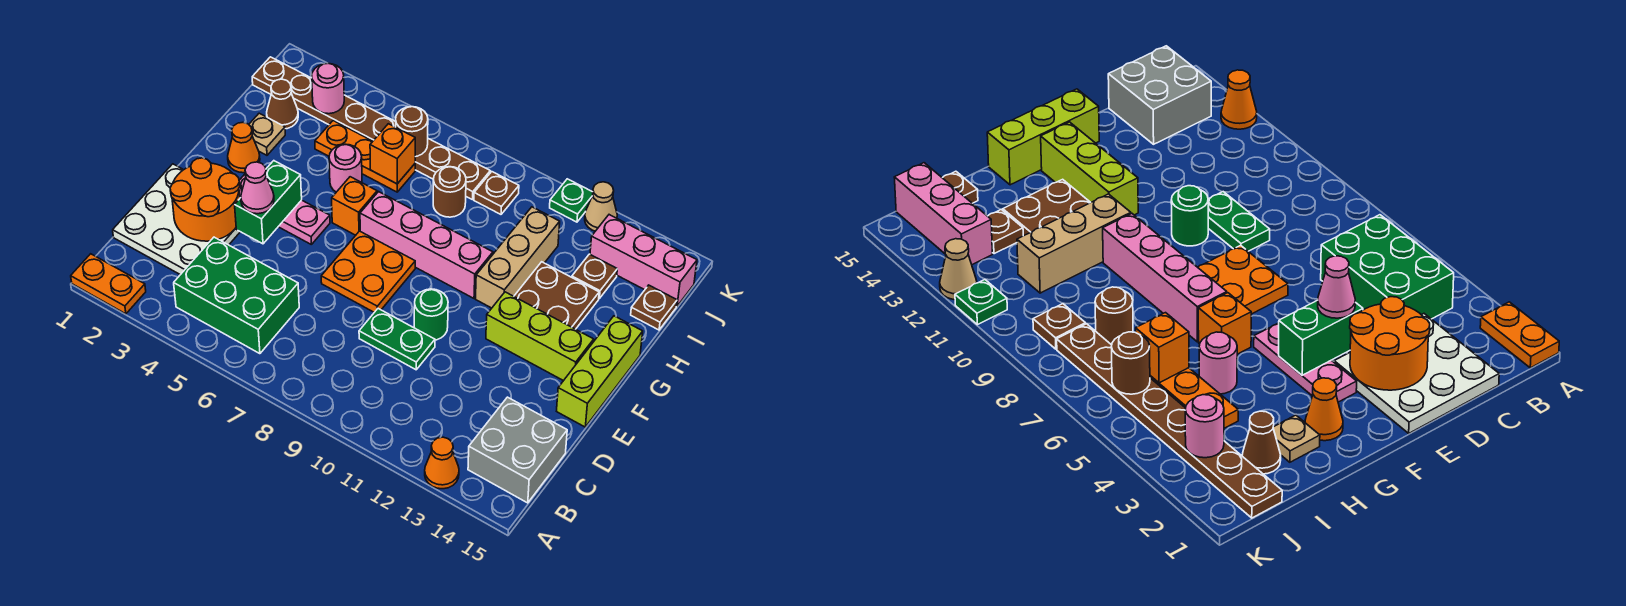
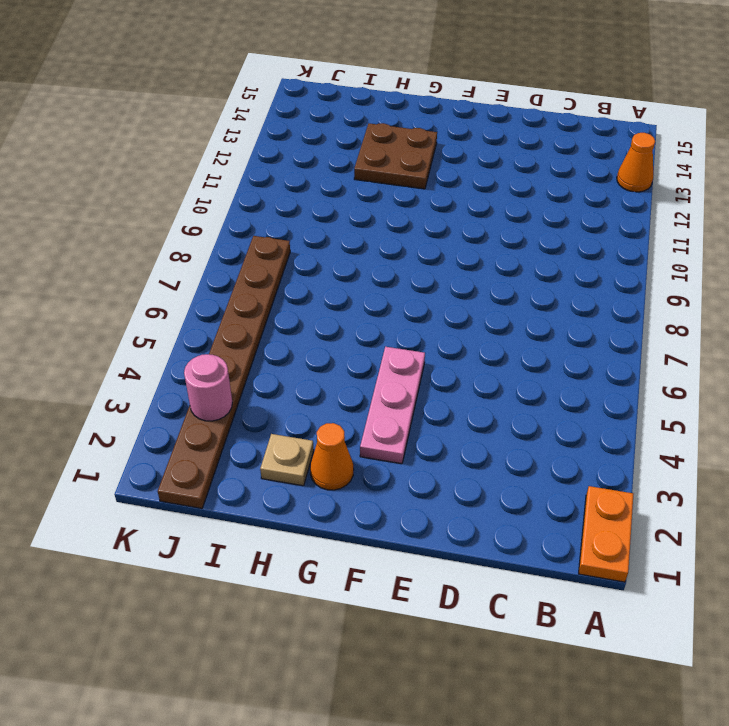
none -> green 2x3 brick [174,237,299,354]
none -> grey 2x2 brick [468,397,567,503]
none -> white 3x3 plate [113,164,240,275]
none -> green 1x2 plate [359,309,435,370]

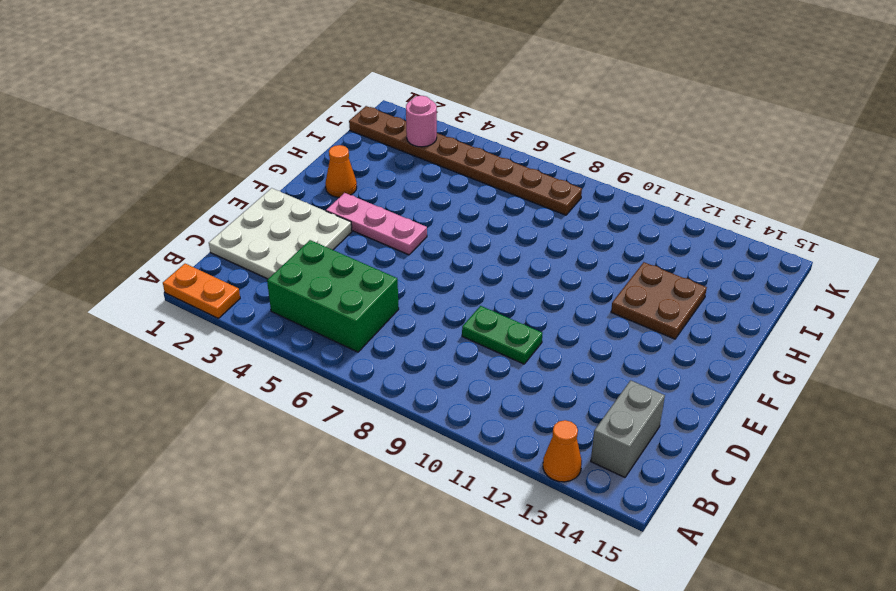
grey 1x2 brick [591,380,665,477] -> grey 2x2 brick [468,397,567,503]
none -> orange 2x2 plate [321,231,415,312]
none -> green 1x1 round brick [414,289,448,340]
none -> lime 1x3 brick [557,316,643,427]
none -> lime 1x3 brick [486,292,594,381]

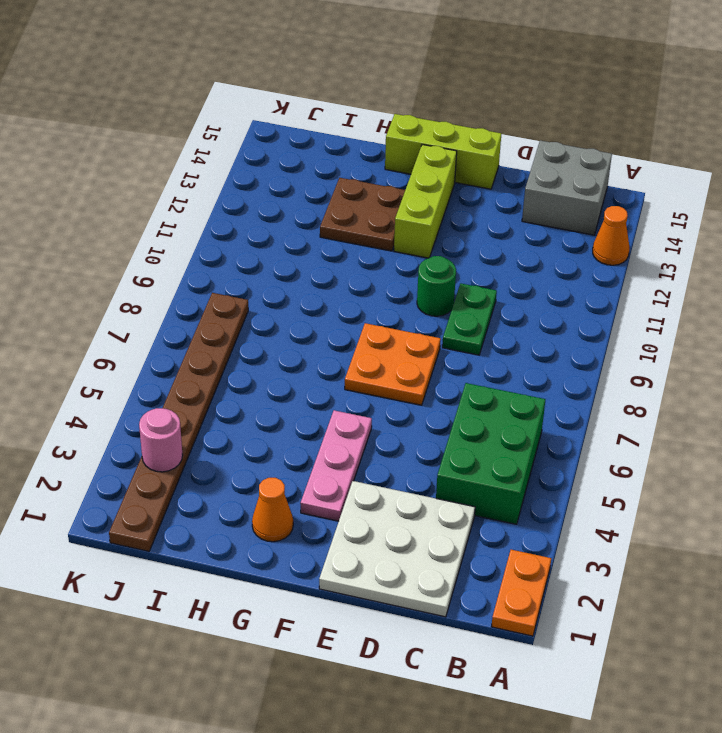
none -> orange 1x1 brick [332,177,377,235]
none -> pink 1x4 brick [360,192,493,298]
none -> tan 1x3 brick [476,207,560,308]
none -> tan 1x1 plate [249,113,285,155]

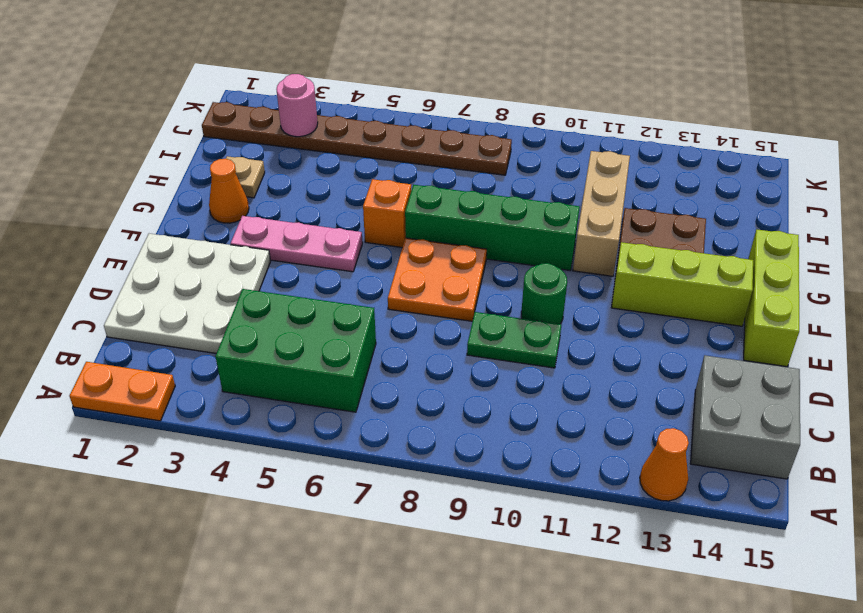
green 1x4 brick [405,185,580,270] -> pink 1x4 brick [360,192,493,298]
none -> pink 1x1 round brick [329,144,362,192]
none -> brown 1x1 cone [267,79,298,129]
none -> orange 1x3 plate [315,121,415,192]
none -> brown 1x1 round brick [433,167,466,217]

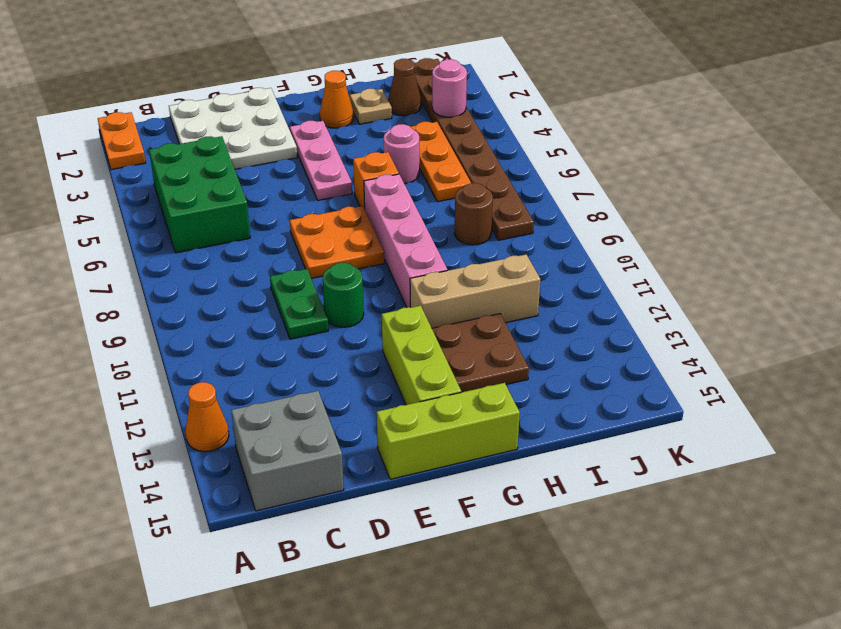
none -> brown 1x1 plate [572,254,617,298]
none -> brown 1x1 plate [631,285,677,330]
none -> brown 1x1 plate [474,172,519,214]
none -> pink 1x3 brick [590,215,697,306]

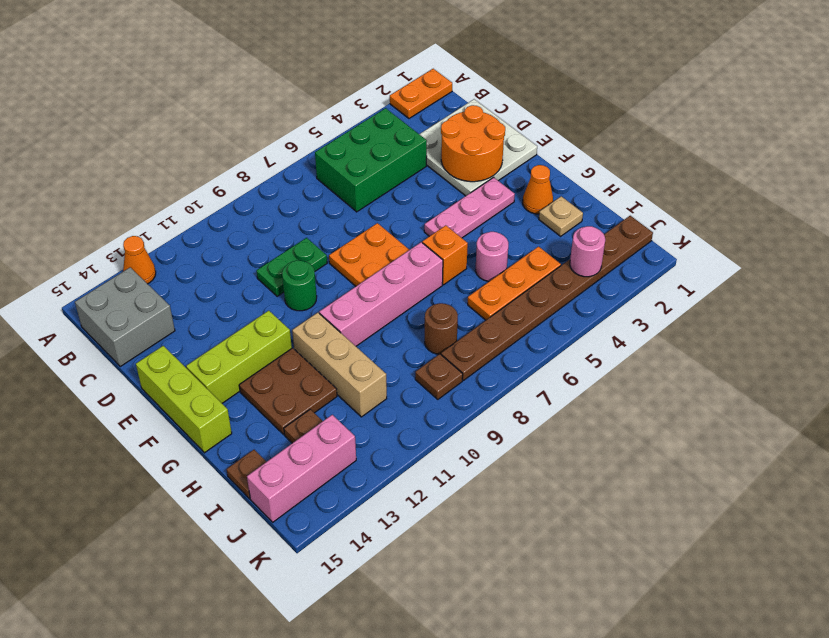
none -> brown 1x1 cone [267,79,298,129]
none -> green 1x1 plate [550,179,593,222]
none -> tan 1x1 cone [585,182,617,231]
none -> green 1x2 brick [235,161,302,244]

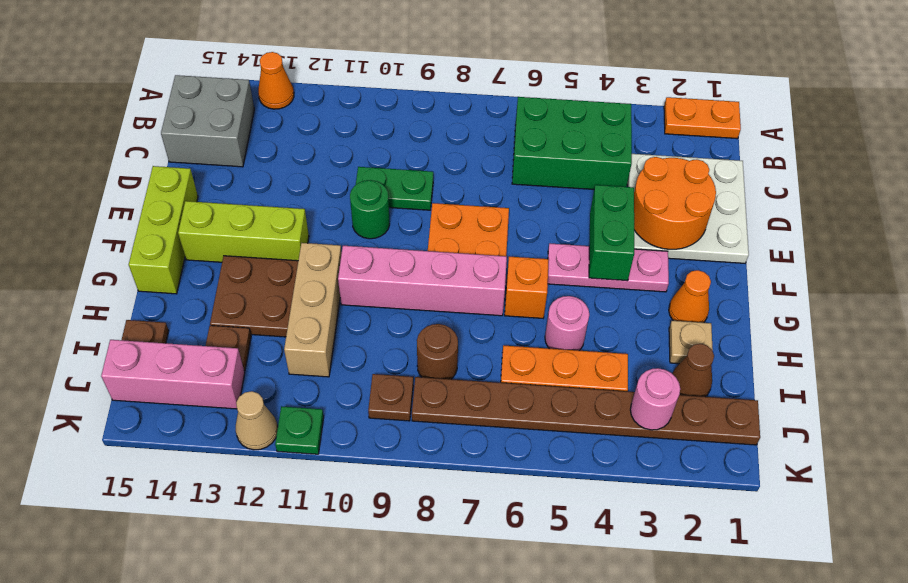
none -> orange 1x1 brick [370,124,415,184]
none -> brown 1x1 round brick [396,107,428,157]
none -> pink 1x1 cone [241,162,274,214]

